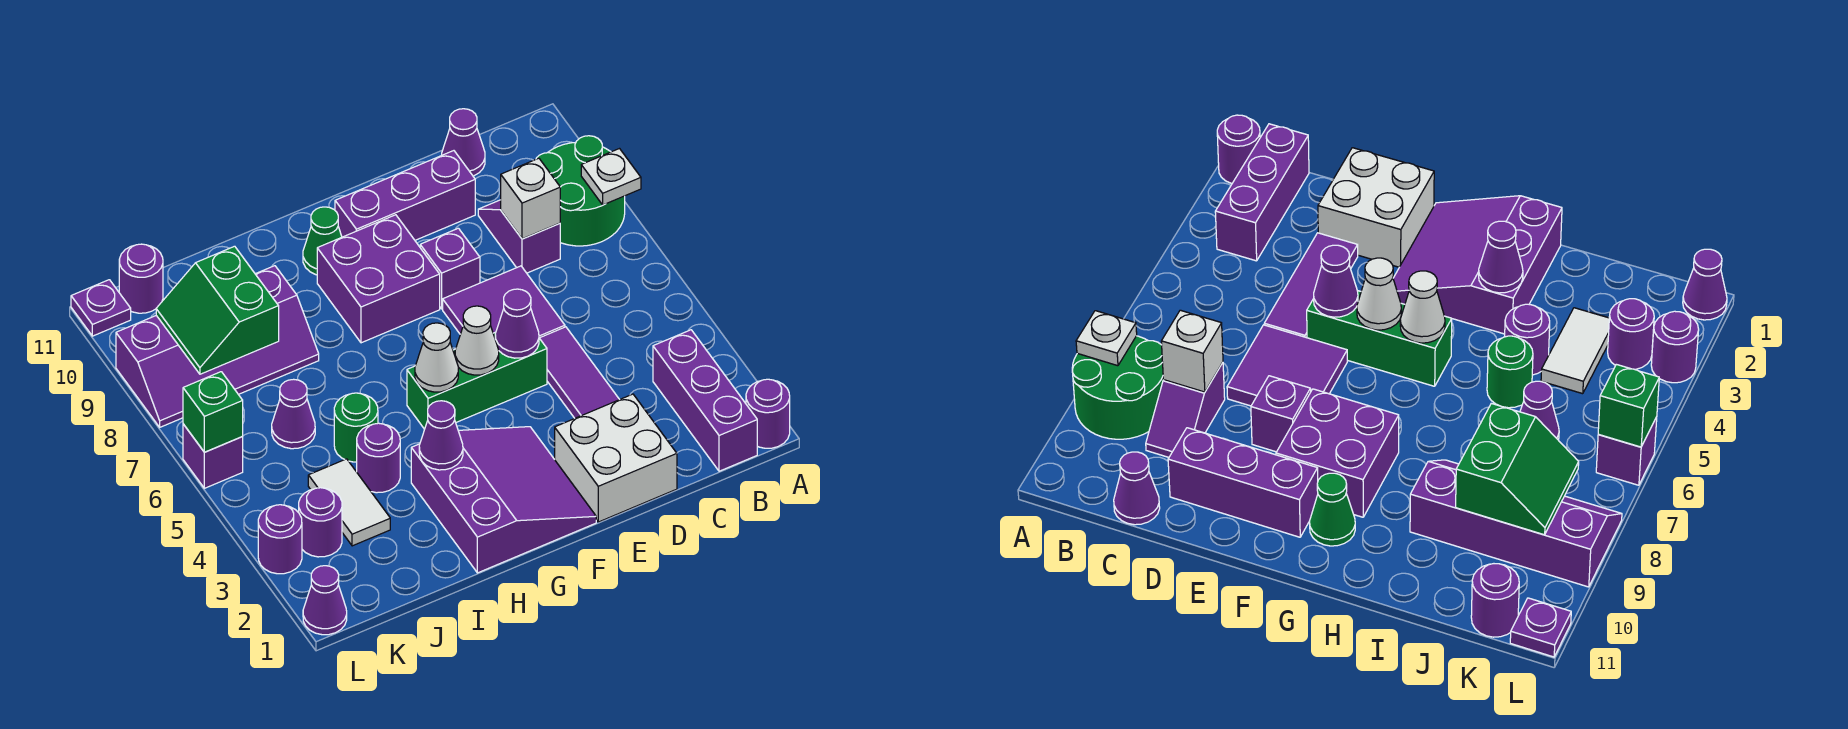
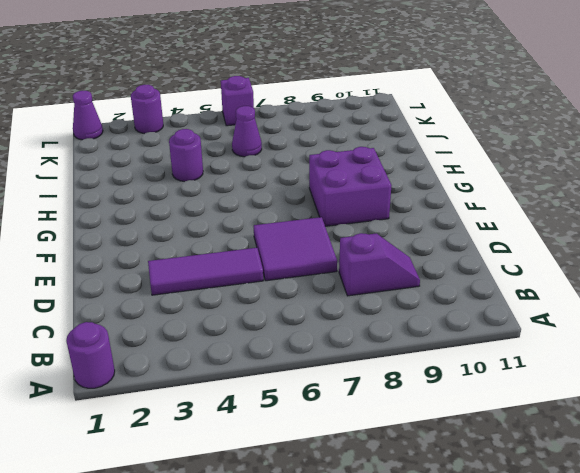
none -> green 2x2 round brick [536,136,625,246]
none -> purple 1x3 brick [653,330,757,471]
none -> purple 1x1 cone [442,109,485,176]
none -> white 2x2 brick [555,394,677,522]

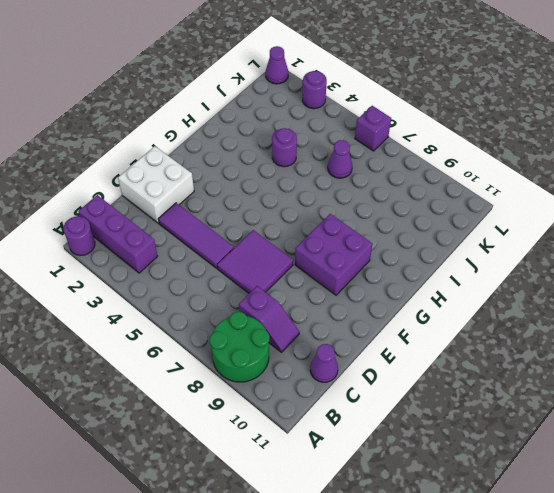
none -> purple 1x3 brick [335,151,475,240]
none -> green 1x3 brick [407,332,547,429]
none -> purple 1x1 brick [420,228,480,309]
none -> purple 3x3 slope [411,427,596,573]

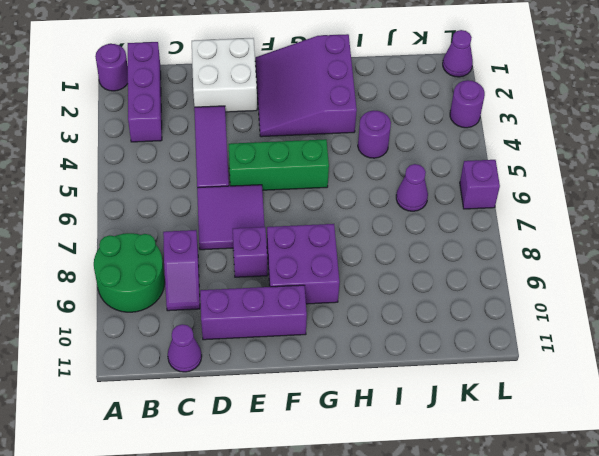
none -> green 1x1 cone [303,207,342,275]
none -> green 1x1 round brick [334,393,378,462]
none -> purple 2x4 slope [116,266,319,427]
none -> white 1x2 tile [308,459,390,546]

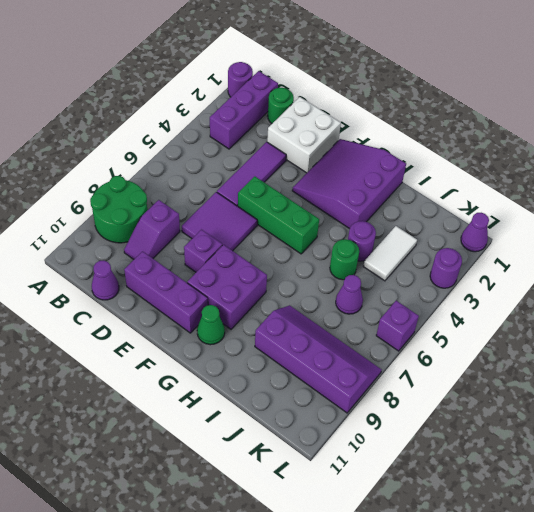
green 1x1 round brick [268,88,294,124] -> none
none -> purple 1x1 round brick [299,488,342,557]
none -> purple 1x1 round brick [119,244,163,313]
none -> purple 1x1 plate [71,280,131,336]
none -> white 1x1 plate [581,149,641,205]

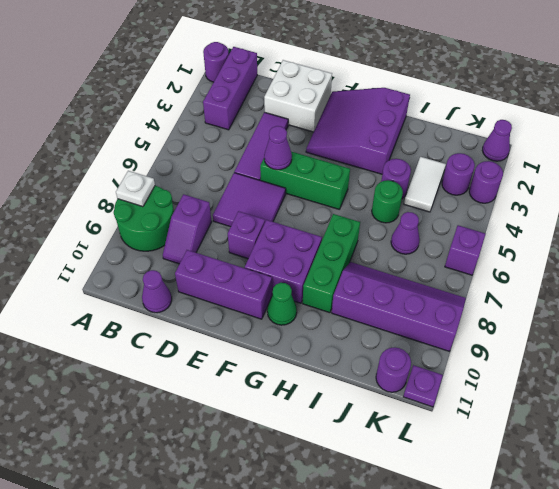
green 1x3 brick [303,214,360,313] -> none
none -> white 1x1 brick [501,158,560,239]
none -> white 1x1 cone [455,306,499,375]
none -> white 1x1 cone [415,323,458,392]
none -> purple 1x1 cone [419,401,463,470]

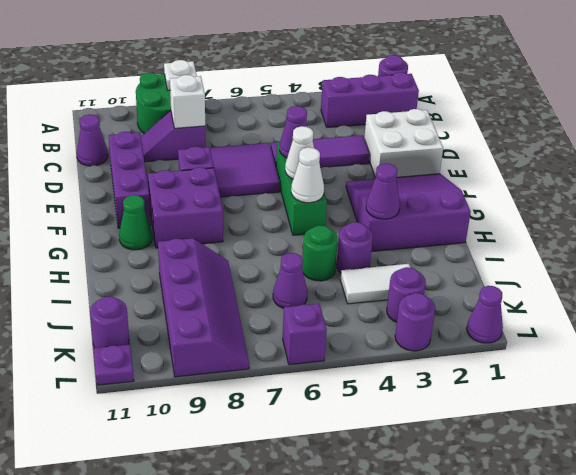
none -> green 2x2 slope [156,246,279,374]
none -> green 1x1 brick [183,372,243,452]

